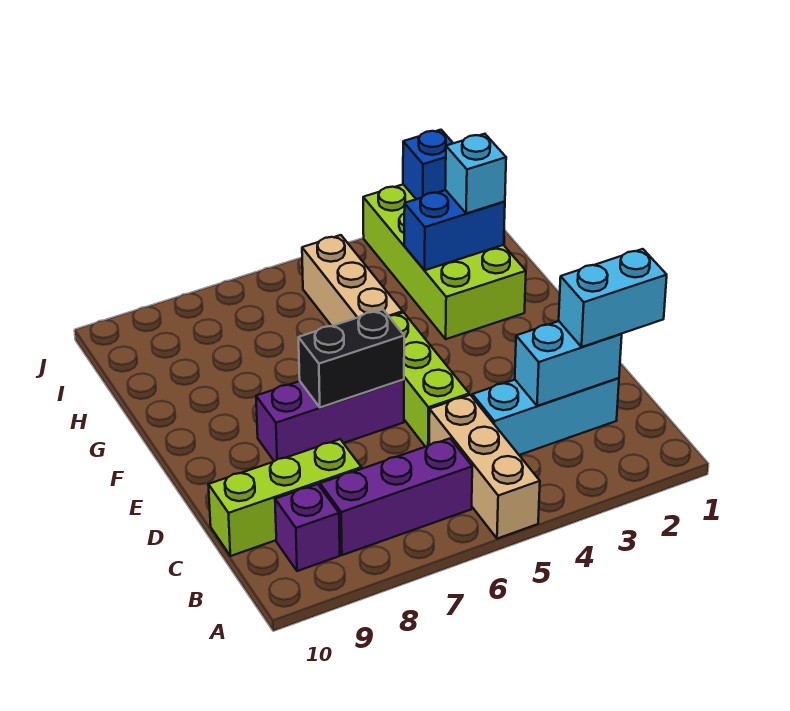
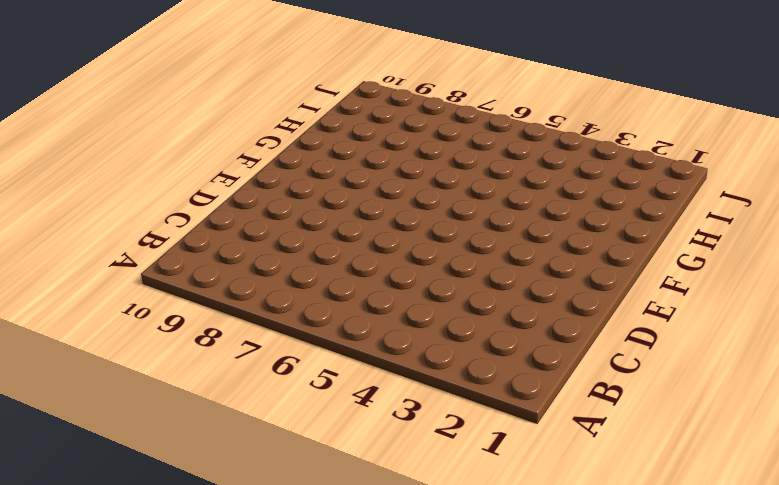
none -> tan 1x3 brick [429,395,540,539]
none -> purple 1x3 brick [320,439,472,555]
none -> purple 1x1 brick [275,484,340,571]

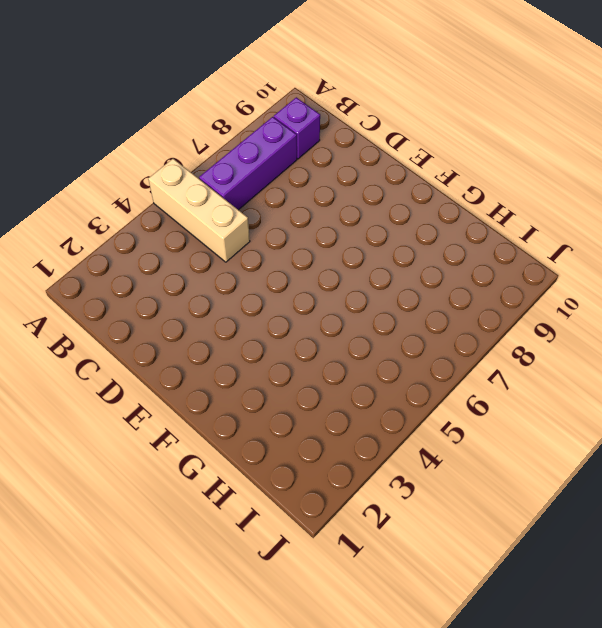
none -> cyan 1x3 brick [472,378,619,455]
none -> lime 1x3 brick [208,439,361,556]
none -> lime 1x3 brick [389,313,469,447]

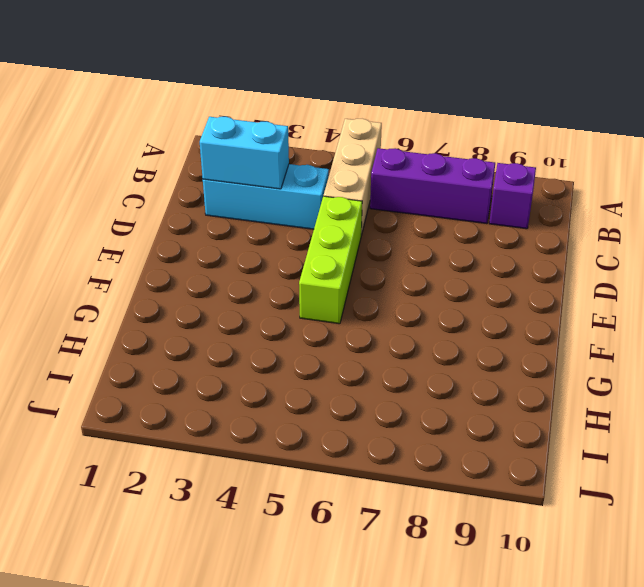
none -> lime 1x3 brick [208,439,361,556]
none -> purple 1x3 brick [256,380,404,461]
none -> lime 2x4 brick [363,184,526,339]

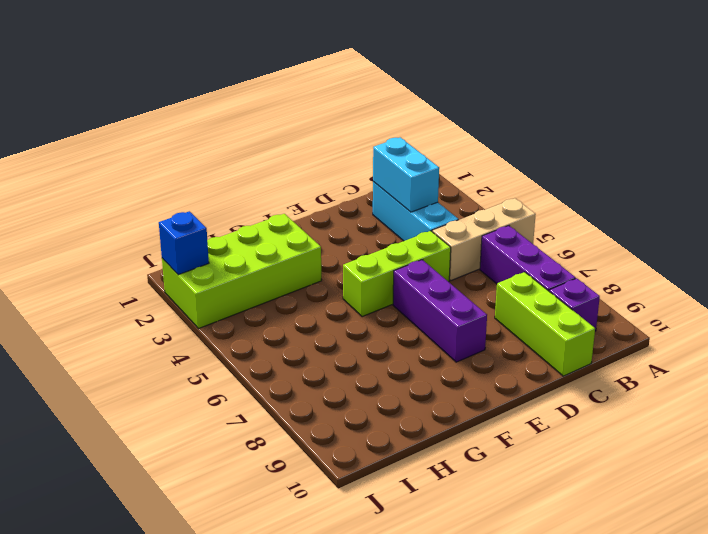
none -> tan 1x3 brick [302,235,403,326]
none -> black 1x2 brick [298,310,404,407]
none -> blue 1x2 brick [404,190,505,270]

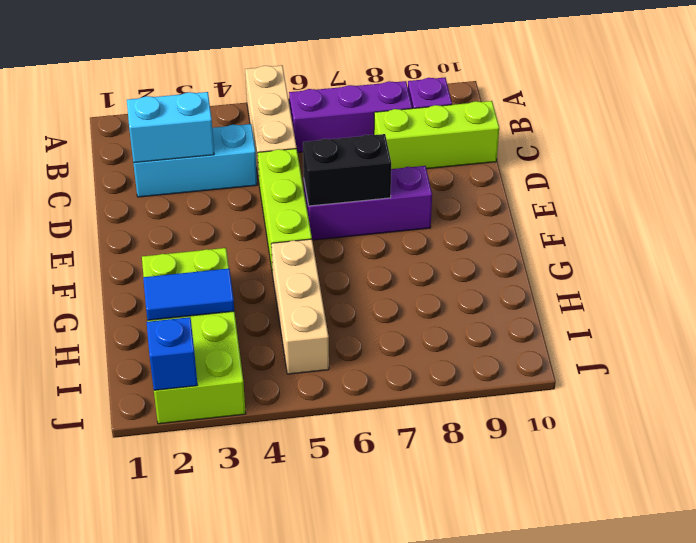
blue 1x2 tile [143,269,234,320] -> blue 1x2 brick [404,190,505,270]
none -> cyan 1x2 brick [559,249,667,347]
none -> cyan 1x1 brick [445,134,506,214]

